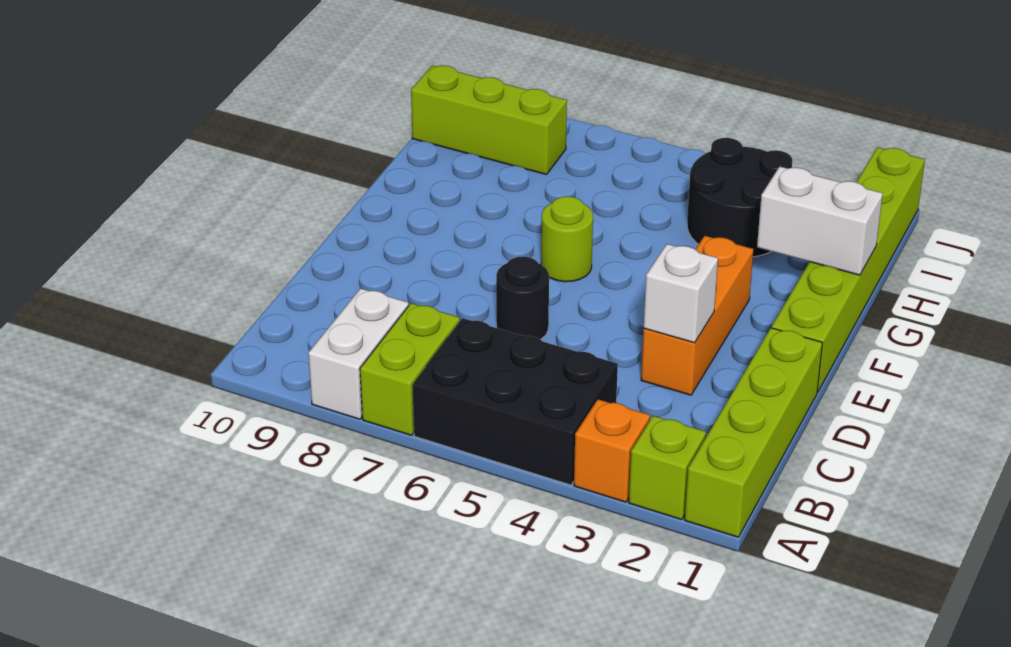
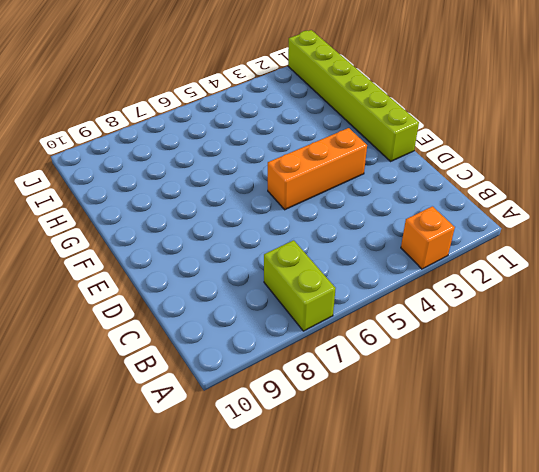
orange 1x3 brick [268,128,367,210] -> orange 1x3 brick turned to [641,236,753,395]
none -> lime 1x4 brick [685,328,822,537]
none -> lime 1x1 brick [629,416,706,520]
none -> black 2x3 brick [413,318,618,485]

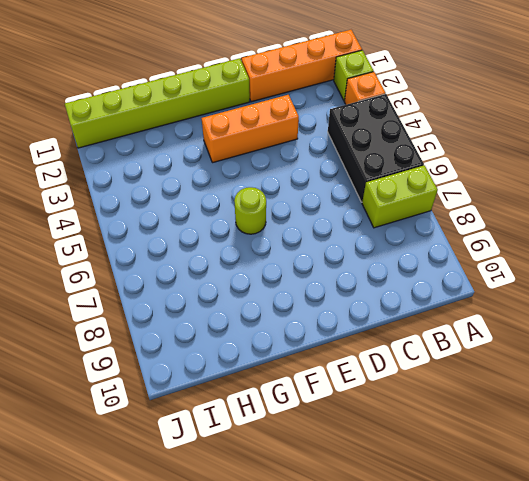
orange 1x4 brick [242,30,362,102] -> lime 1x4 brick [685,328,822,537]
none -> white 1x2 brick [308,288,409,419]
none -> black 1x1 round brick [496,257,549,339]
none -> black 2x2 round brick [687,138,792,257]

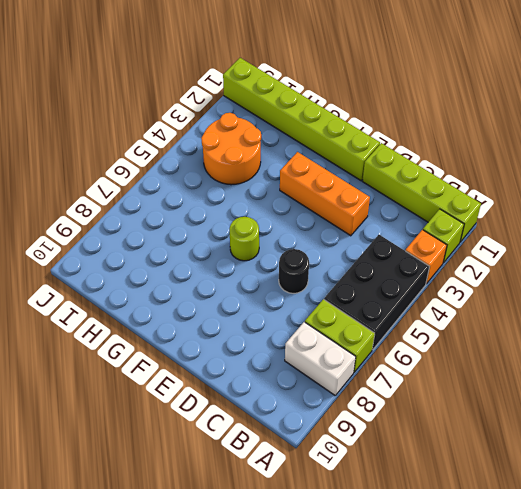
orange 2x2 round brick [201,113,261,185] -> black 2x2 round brick [687,138,792,257]
none -> lime 1x3 brick [411,65,567,174]
none -> white 1x1 brick [644,244,718,343]
none -> white 1x2 brick [757,166,883,275]

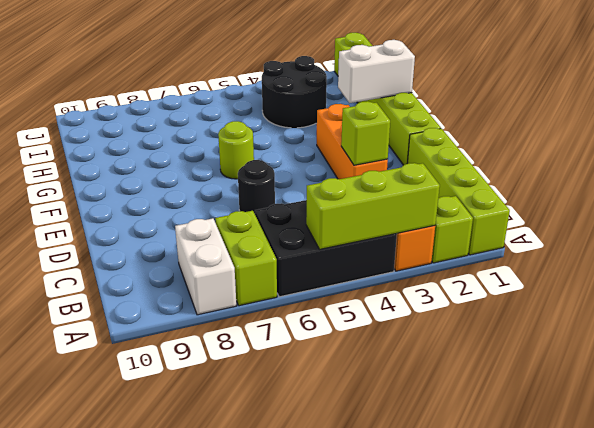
lime 1x3 brick [306,163,440,249] -> lime 1x3 brick moved to [411,65,567,174]
lime 1x1 brick [341,101,390,165] -> white 1x1 brick [644,244,718,343]

